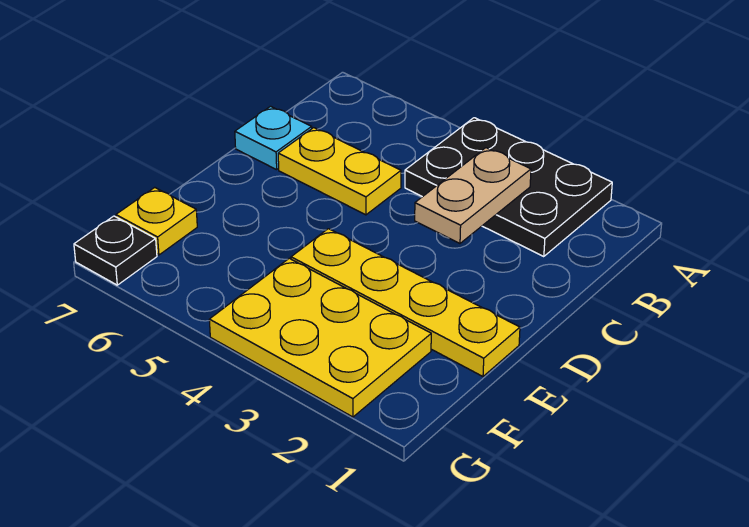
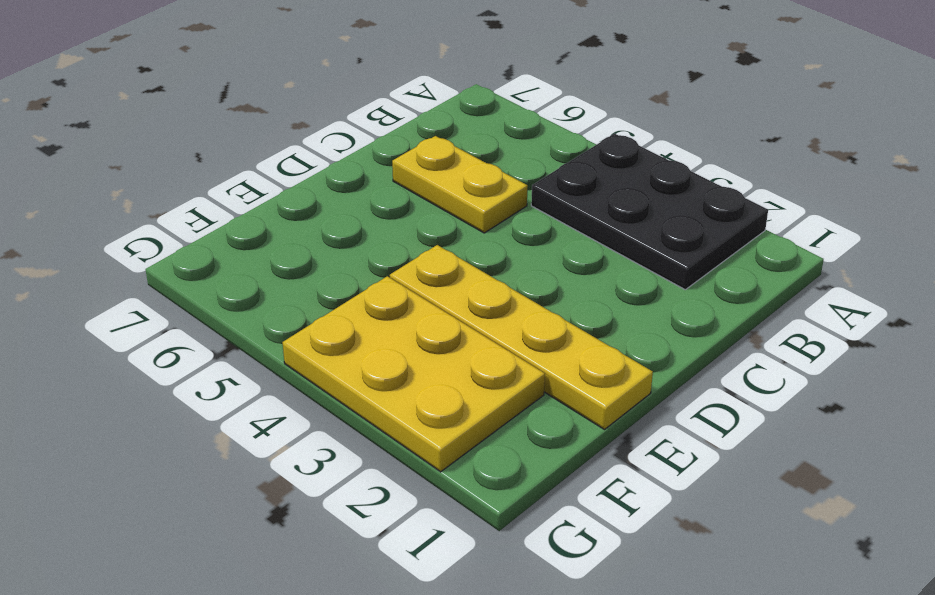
none -> cyan 1x1 plate [235,106,312,170]
none -> yellow 1x1 plate [116,187,197,255]

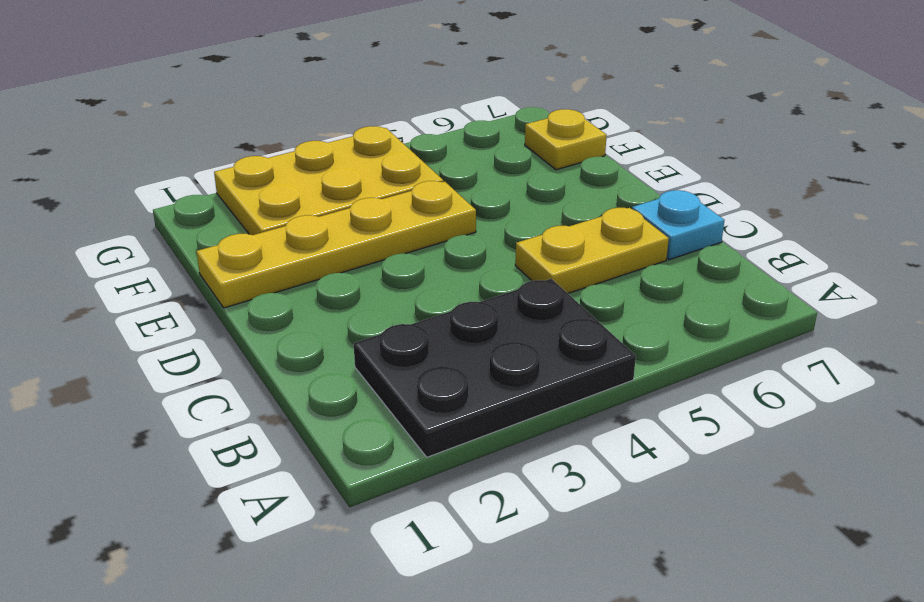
none -> black 1x1 plate [74,216,157,285]
none -> tan 1x2 plate [415,148,531,243]

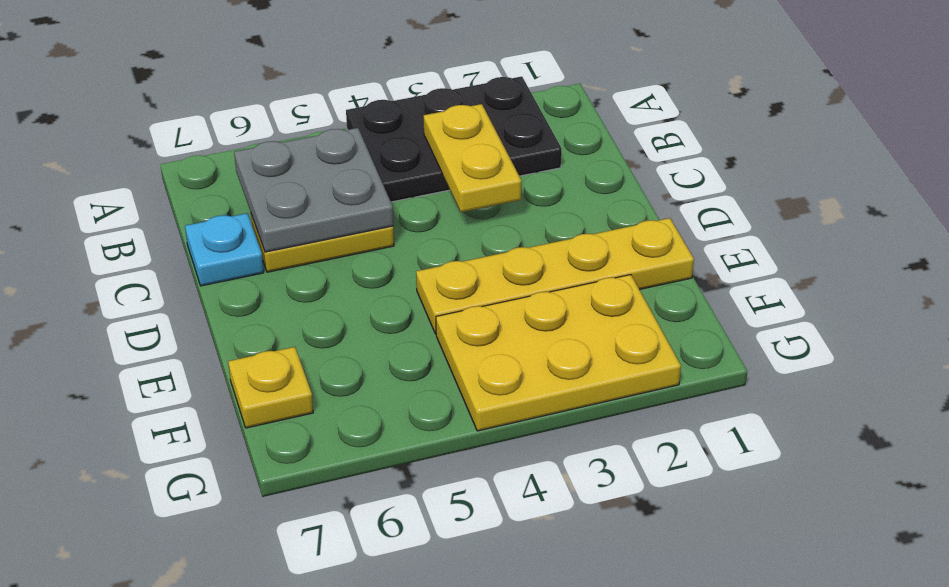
yellow 1x2 plate [424,104,521,212] -> tan 1x2 plate [415,148,531,243]
grey 2x2 plate [234,128,393,252] -> none
none -> black 1x1 plate [74,216,157,285]

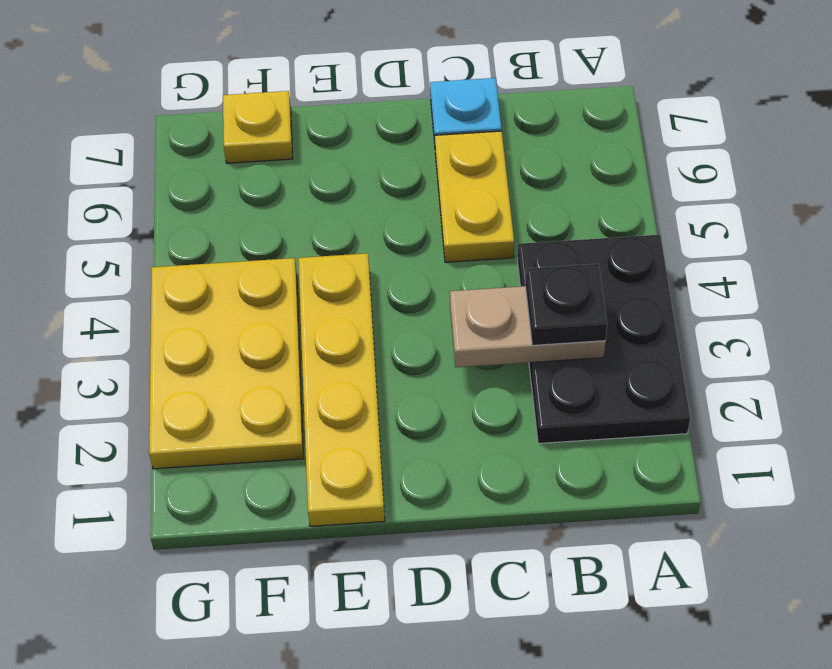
black 1x1 plate [525,264,607,345] -> black 1x1 plate moved to [74,216,157,285]

